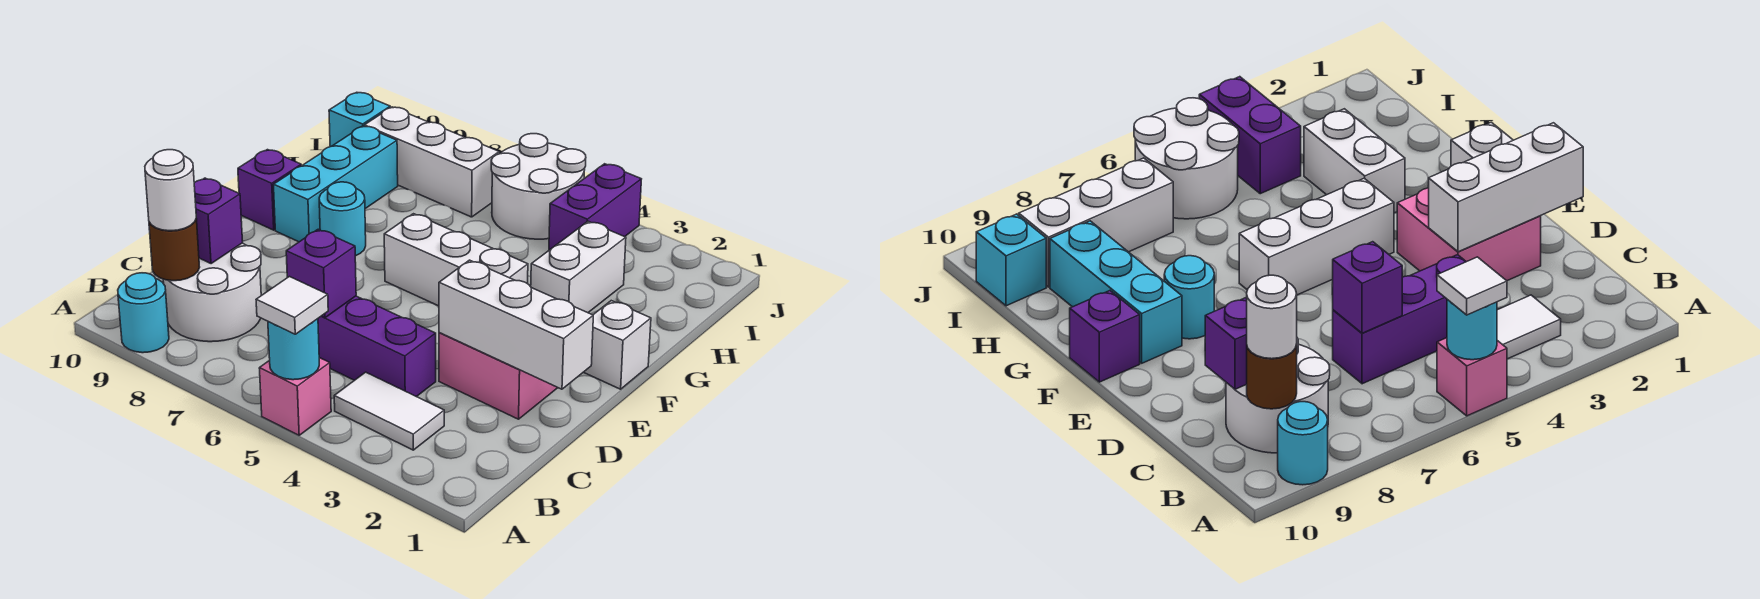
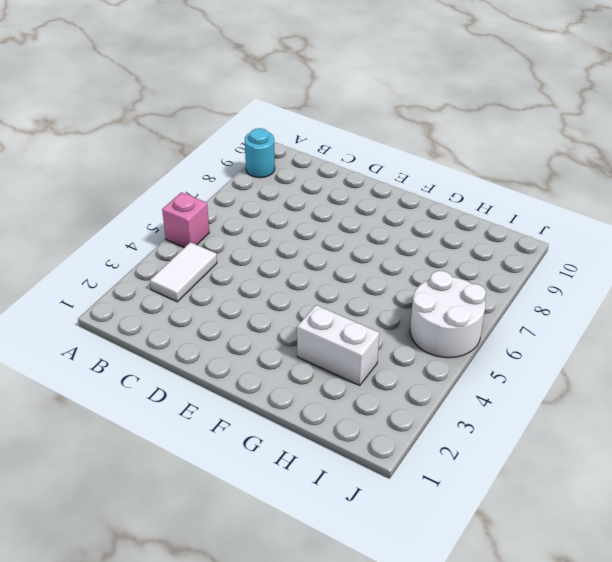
none -> white 2x2 round brick [163,243,261,342]
none -> purple 1x3 brick [318,296,436,397]
none -> pink 2x2 brick [439,333,558,419]

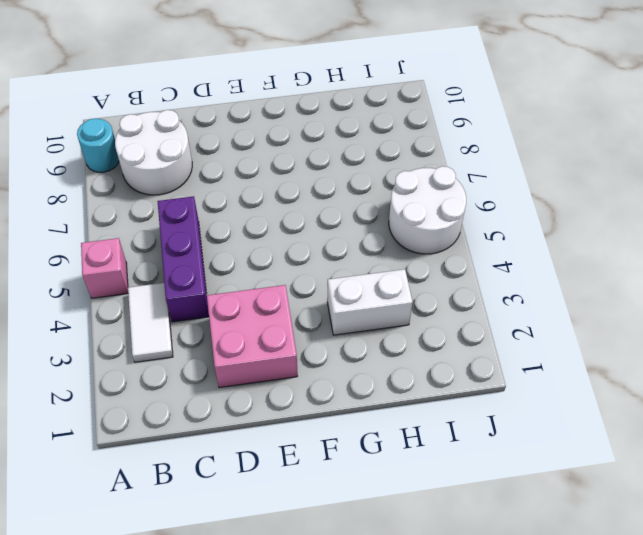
none -> white 1x1 brick [584,301,651,389]
none -> white 1x3 brick [384,214,528,306]
none -> cyan 1x1 round brick [319,182,366,256]

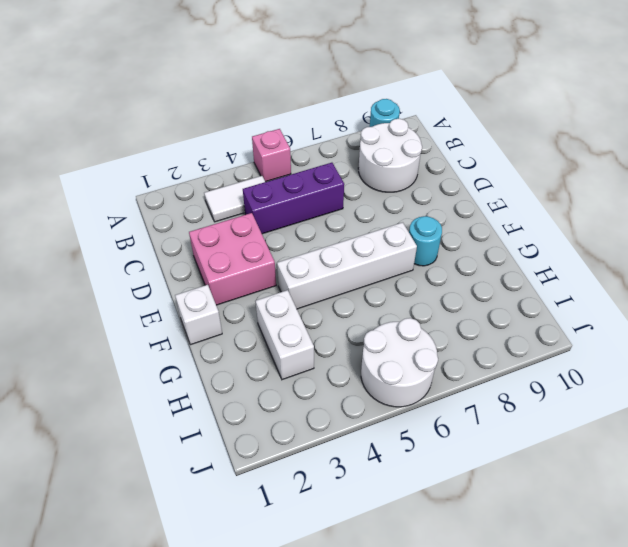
white 1x4 brick [277,222,417,309] -> white 1x3 brick [384,214,528,306]
none -> cyan 1x3 brick [274,126,398,242]
none -> purple 1x1 brick [238,150,301,230]
none -> purple 1x2 brick [549,164,641,250]

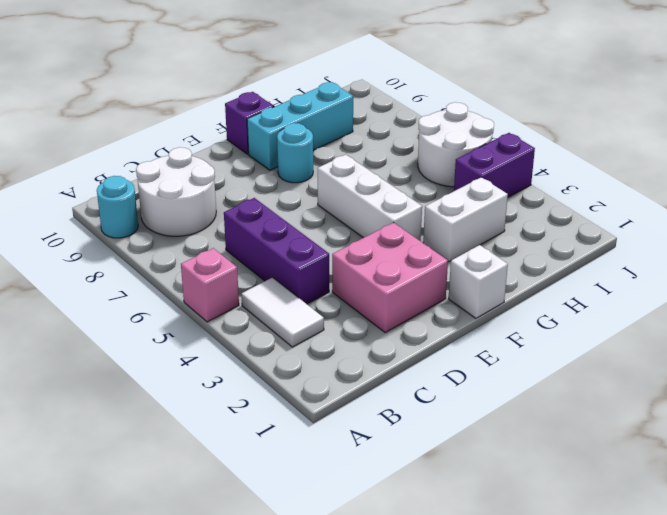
none -> white 1x3 brick [364,107,499,217]
none -> cyan 1x1 brick [329,92,390,147]
none -> cyan 1x1 round brick [268,319,319,380]

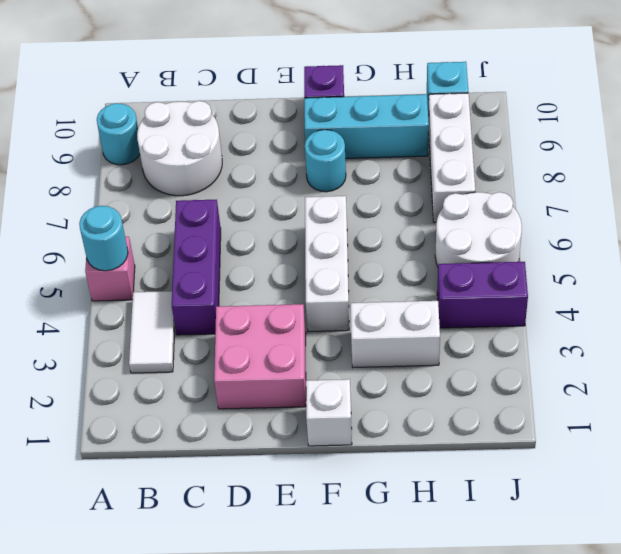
none -> brown 1x1 round brick [149,219,200,281]
none -> purple 1x1 brick [286,229,356,318]
none -> purple 1x1 brick [194,178,243,264]

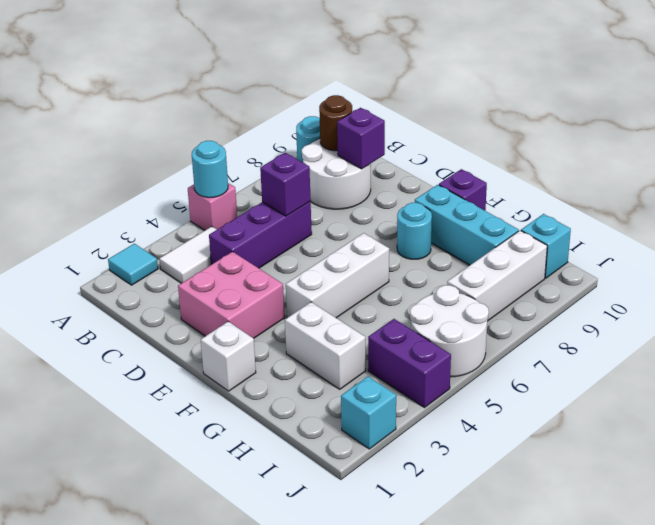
cyan 1x1 tile [108,244,158,285] -> none
cyan 1x1 brick [341,376,396,449] -> none
none -> white 1x3 brick [439,260,593,389]
none -> white 1x1 tile [256,277,328,334]
none -> white 1x1 round brick [145,150,196,231]

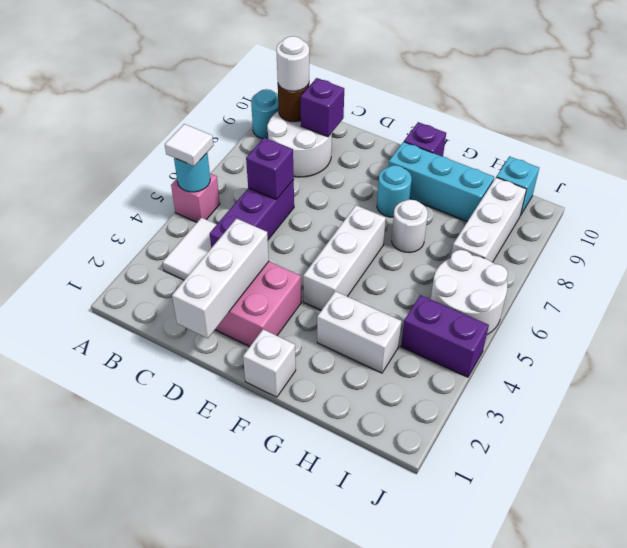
white 1x1 round brick [392,199,428,253] -> none

